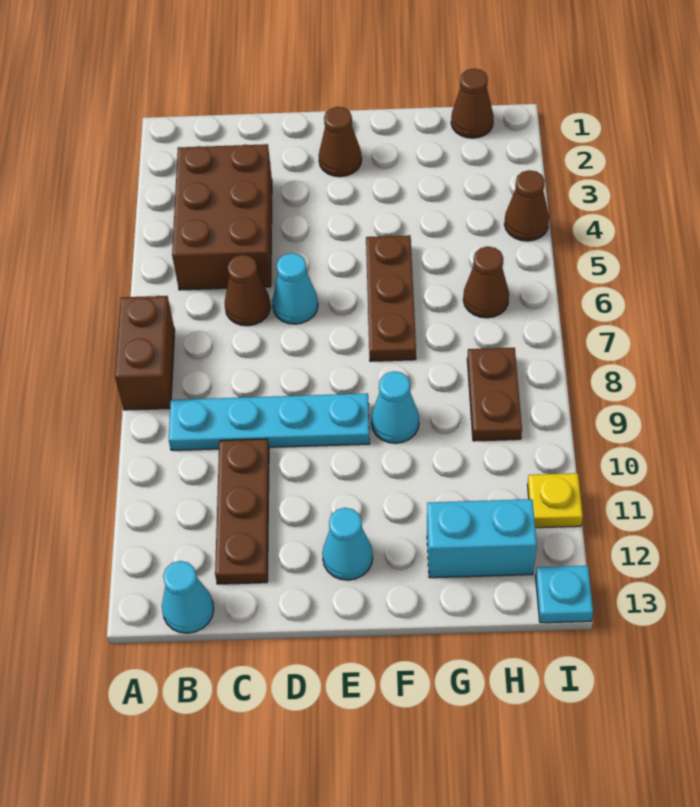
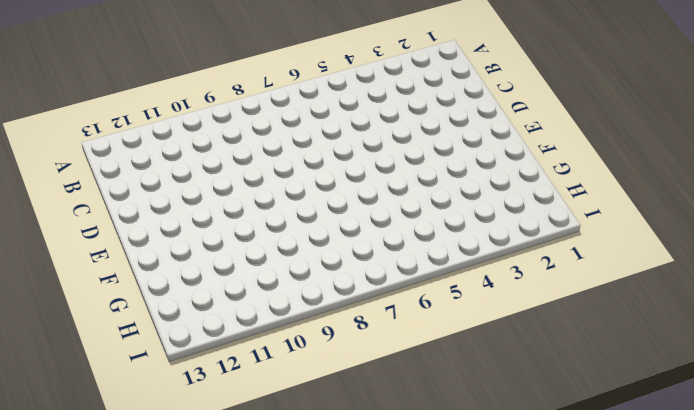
none -> brown 1x2 brick [115,296,175,410]
none -> brown 2x3 brick [172,144,272,290]
none -> cyan 1x4 plate [169,393,370,450]

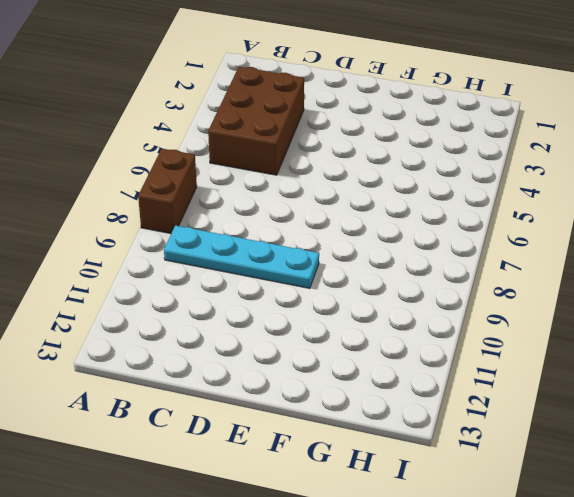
none -> cyan 1x1 cone [162,561,214,633]
none -> brown 1x1 cone [225,255,271,326]
none -> brown 1x3 plate [215,439,269,584]

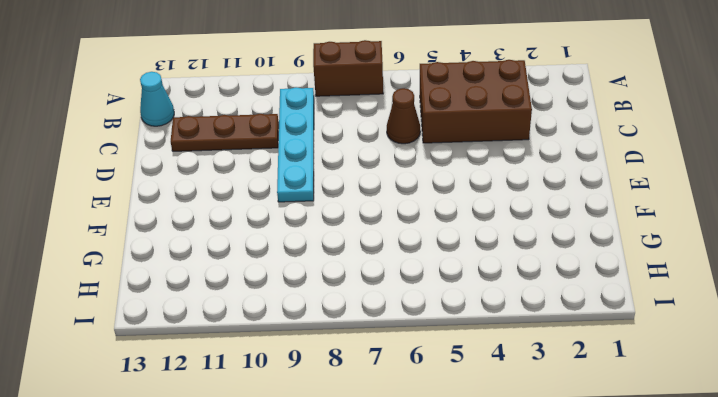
none -> cyan 1x1 cone [272,253,318,324]
none -> brown 1x1 cone [319,107,362,177]
none -> cyan 1x1 cone [322,508,373,580]

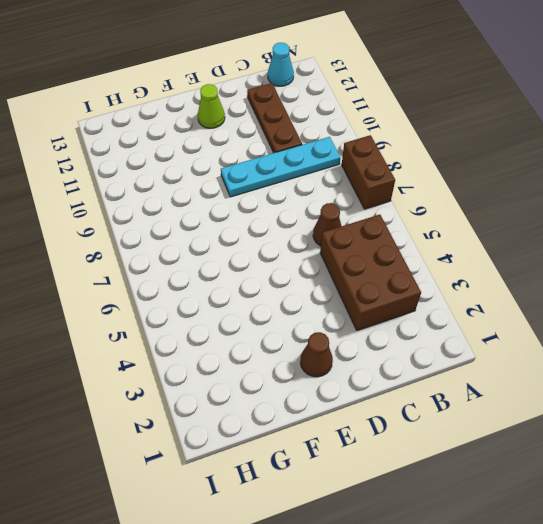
lime 1x1 cone [198,84,225,128] -> cyan 1x1 cone [322,508,373,580]
none -> cyan 1x1 cone [272,253,318,324]
none -> brown 1x3 plate [366,235,416,361]
none -> cyan 1x1 cone [371,371,419,443]

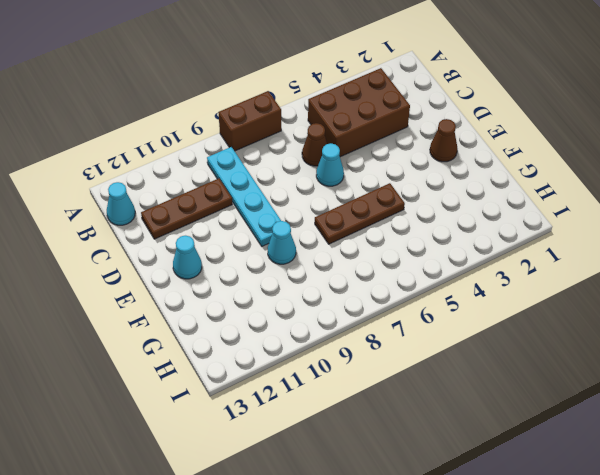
none -> cyan 1x2 brick [427,499,537,578]
none -> brown 1x1 cone [451,69,494,138]
none -> brown 1x1 cone [463,247,509,318]

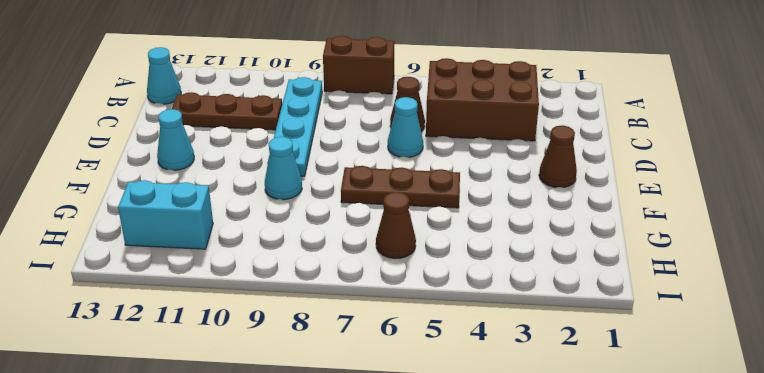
cyan 1x2 brick [118,180,213,249] -> cyan 1x2 brick turned to [427,499,537,578]
none -> brown 1x1 cone [451,69,494,138]
none -> brown 1x2 plate [467,348,522,441]
none -> brown 1x1 cone [504,170,549,241]

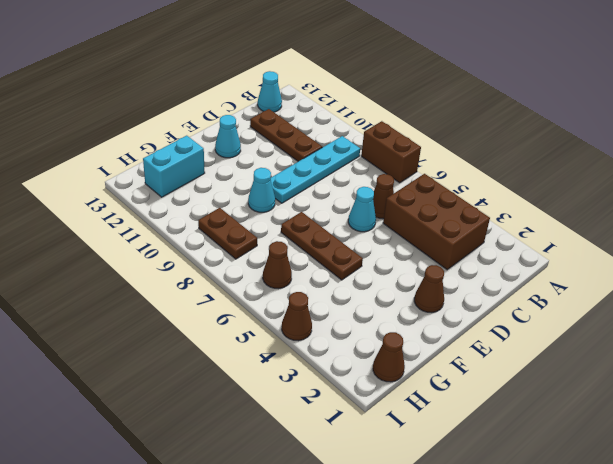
none -> yellow 1x1 plate [528,473,583,528]
none -> cyan 1x1 plate [536,566,593,623]

